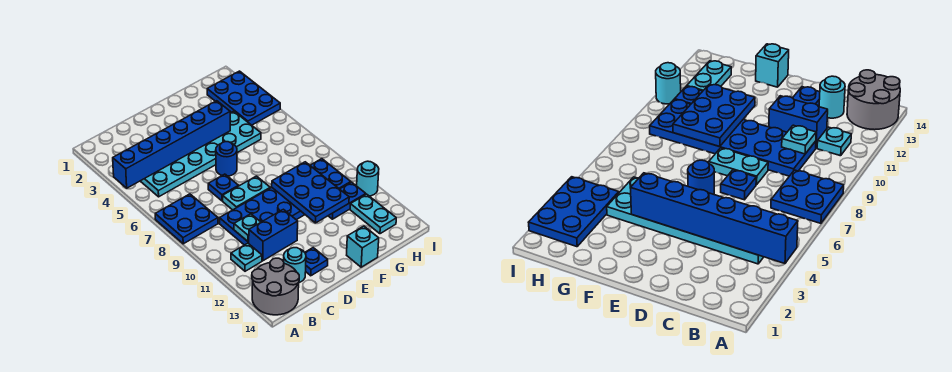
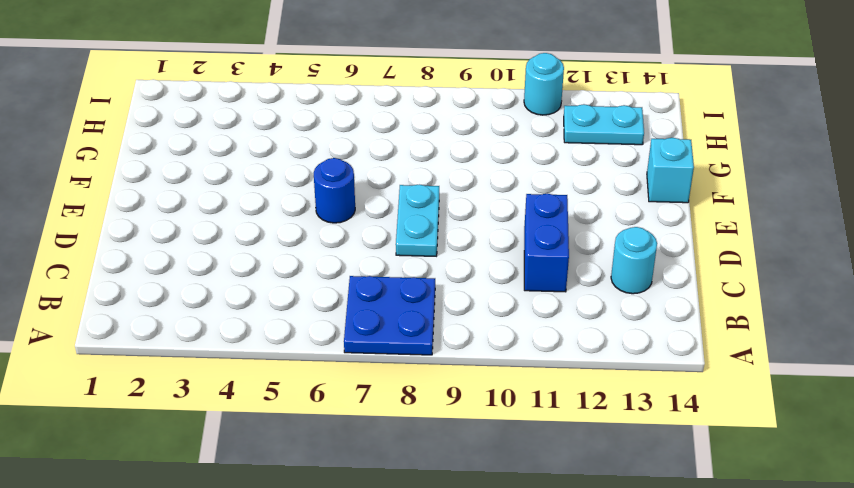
none -> grey 2x2 round brick [252,258,299,315]
none -> cyan 2x6 plate [141,111,261,197]
none -> cyan 1x1 plate [231,243,262,271]

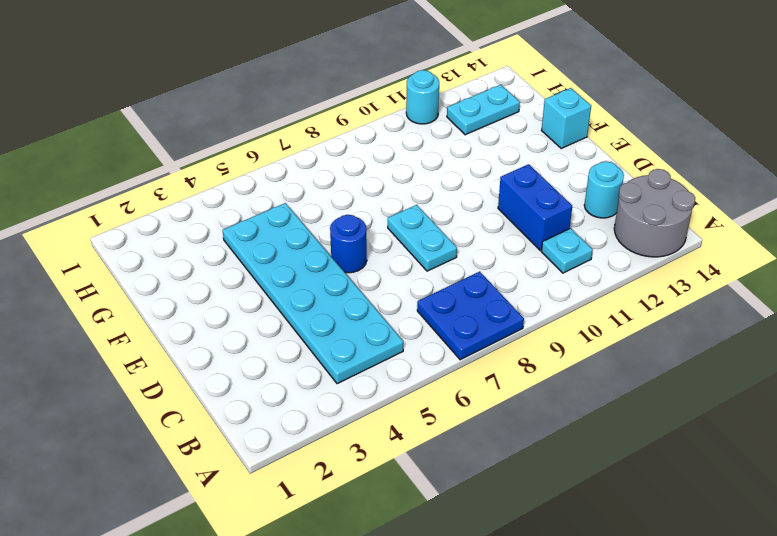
none -> blue 2x6 plate [219,159,351,245]
none -> blue 1x1 plate [208,174,238,201]
none -> blue 1x1 plate [305,248,328,276]

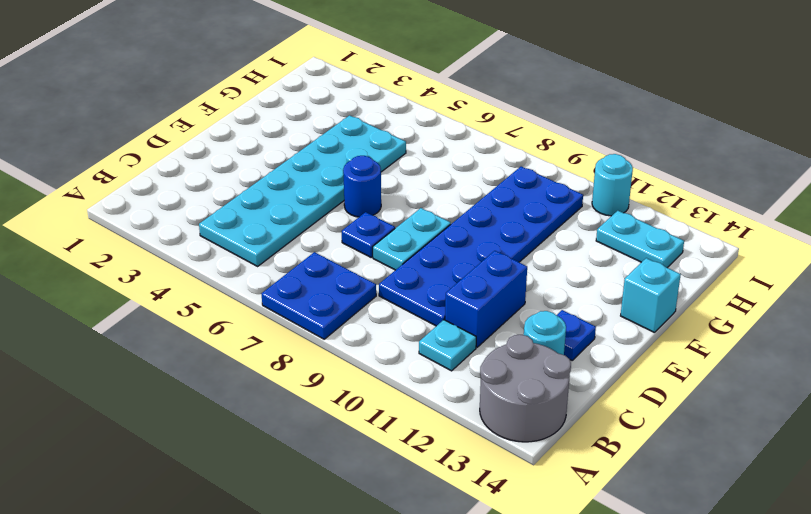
none -> blue 1x2 plate [328,182,366,219]
none -> blue 2x3 plate [207,71,280,125]
none -> blue 1x6 brick [113,101,230,188]

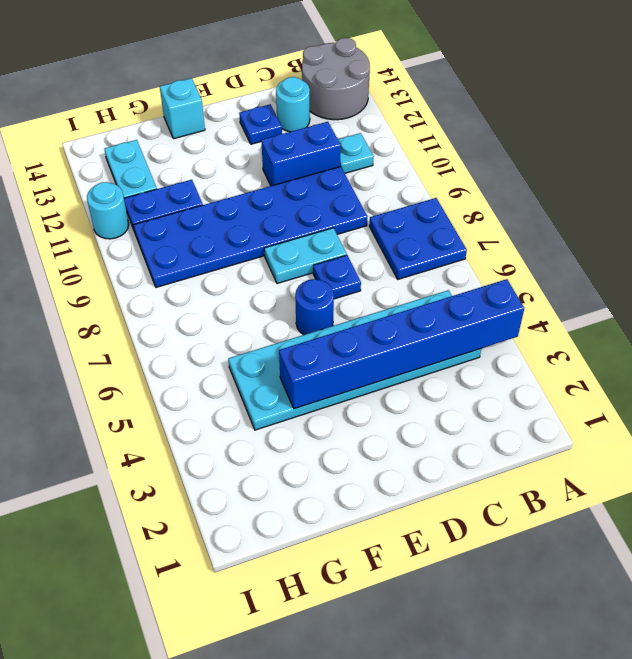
none -> blue 2x3 plate [207,71,280,125]
none -> cyan 1x1 plate [234,214,261,242]
none -> blue 2x3 plate [272,162,349,223]

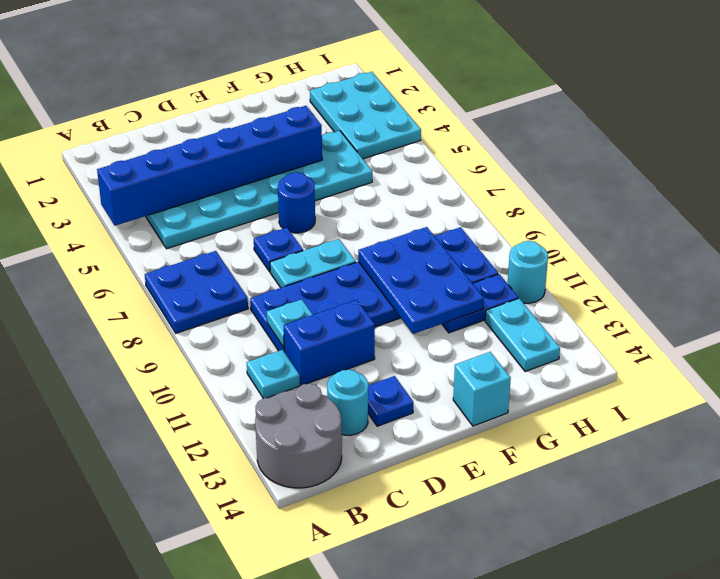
cyan 2x3 plate [310,72,421,159] -> blue 2x3 plate [207,71,280,125]

